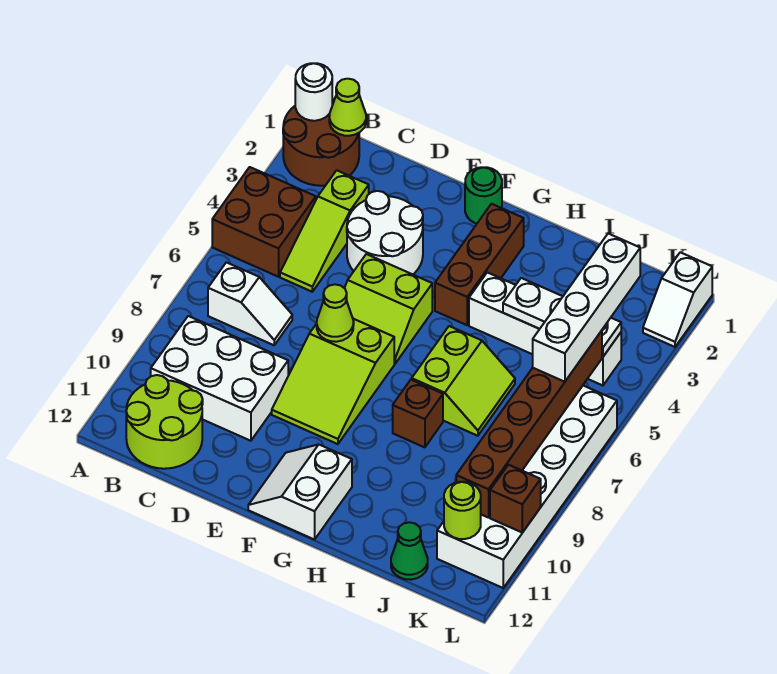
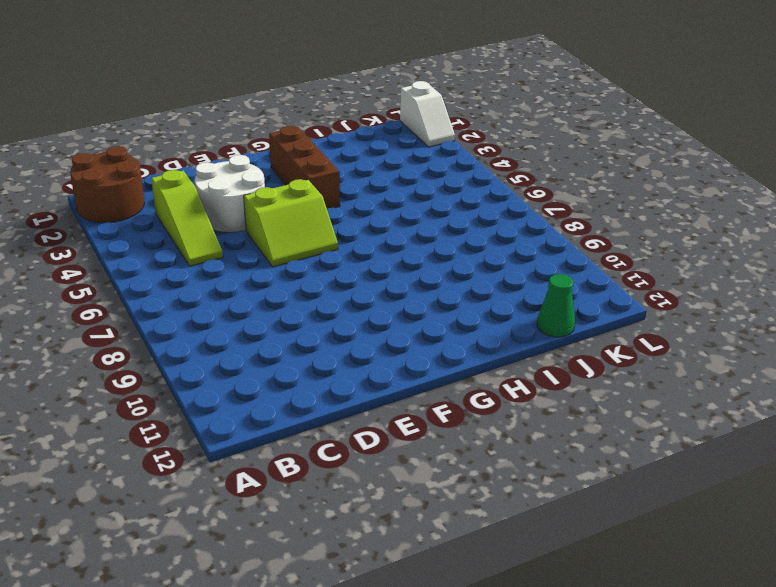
none -> brown 2x2 brick [212,167,316,277]
none -> white 1x2 slope [208,262,292,345]
none -> white 2x3 brick [151,316,288,441]

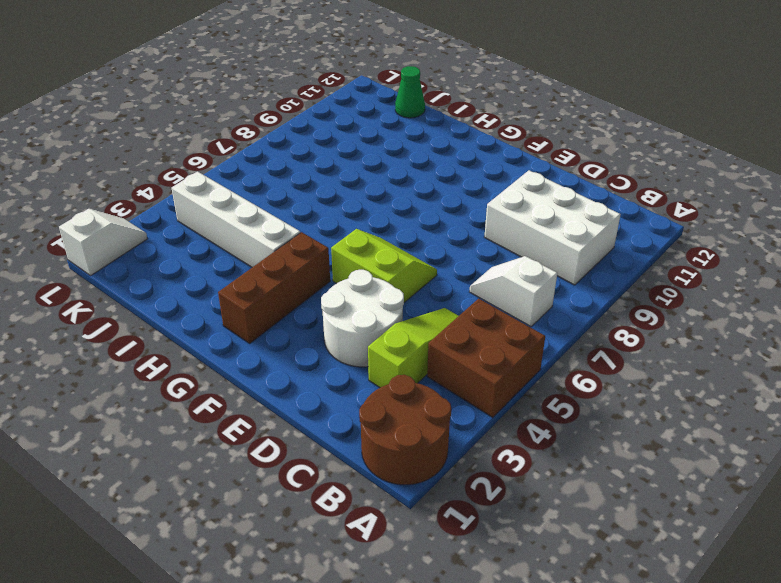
none -> lime 2x2 round brick [126,375,203,469]
none -> lime 2x3 slope [272,319,394,444]
none -> green 1x1 round brick [465,167,502,223]

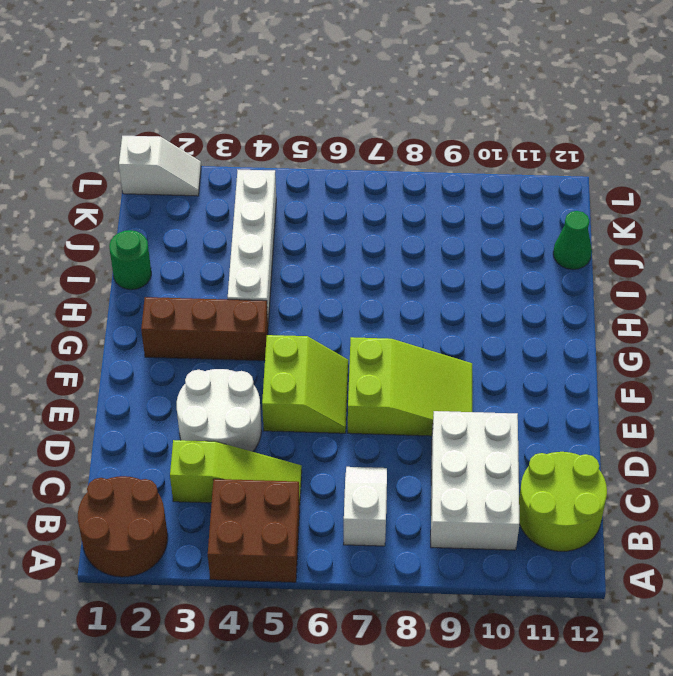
green 1x1 round brick [109,230,151,290] -> green 1x1 round brick moved to [465,167,502,223]
none -> white 2x2 slope [248,444,352,540]
none -> lime 2x2 slope [412,326,515,436]
none -> brown 1x1 brick [393,380,443,447]

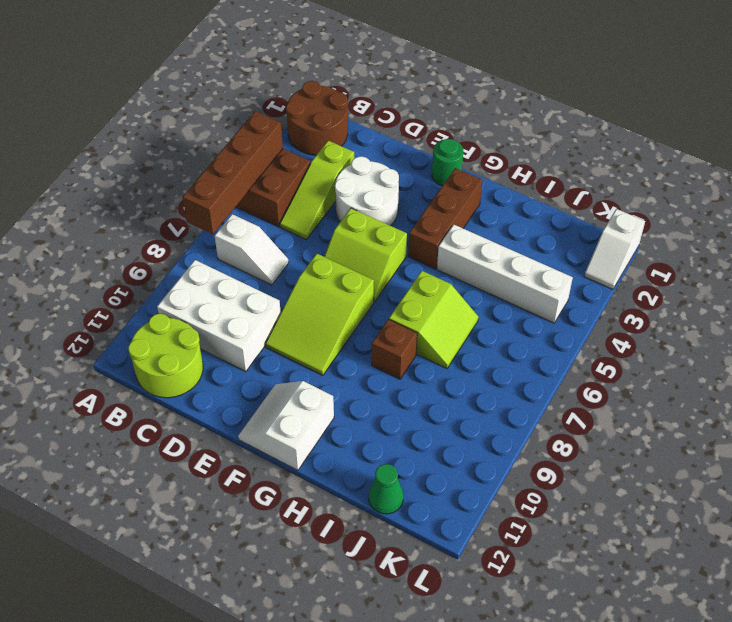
brown 1x4 brick [183,111,283,234] -> none
none -> white 2x6 brick [437,386,617,588]
none -> white 1x1 round brick [295,63,332,121]
none -> lime 1x1 cone [329,79,366,136]

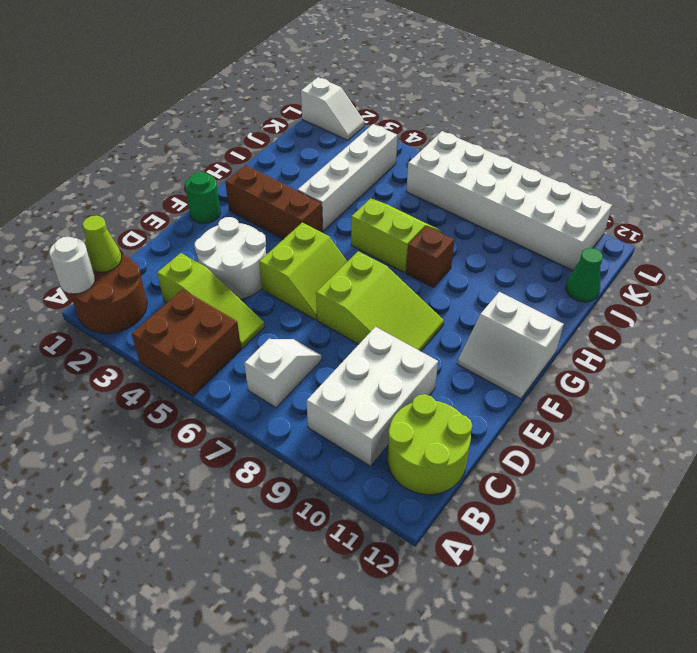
none -> lime 1x1 cone [317,284,354,342]
none -> white 1x3 plate [503,278,621,357]
none -> brown 1x6 brick [456,331,602,518]

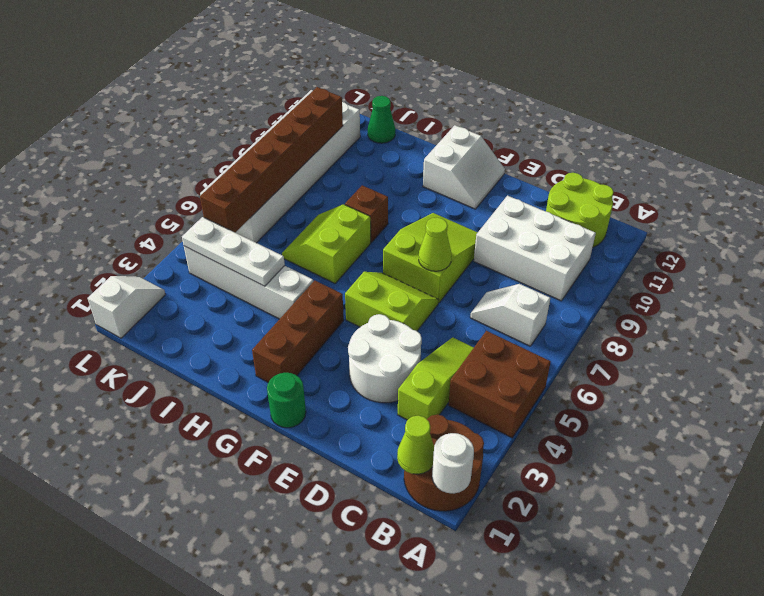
none -> lime 1x1 round brick [444,482,481,539]
none -> brown 1x1 brick [490,465,541,533]
none -> white 1x4 brick [533,234,640,382]

